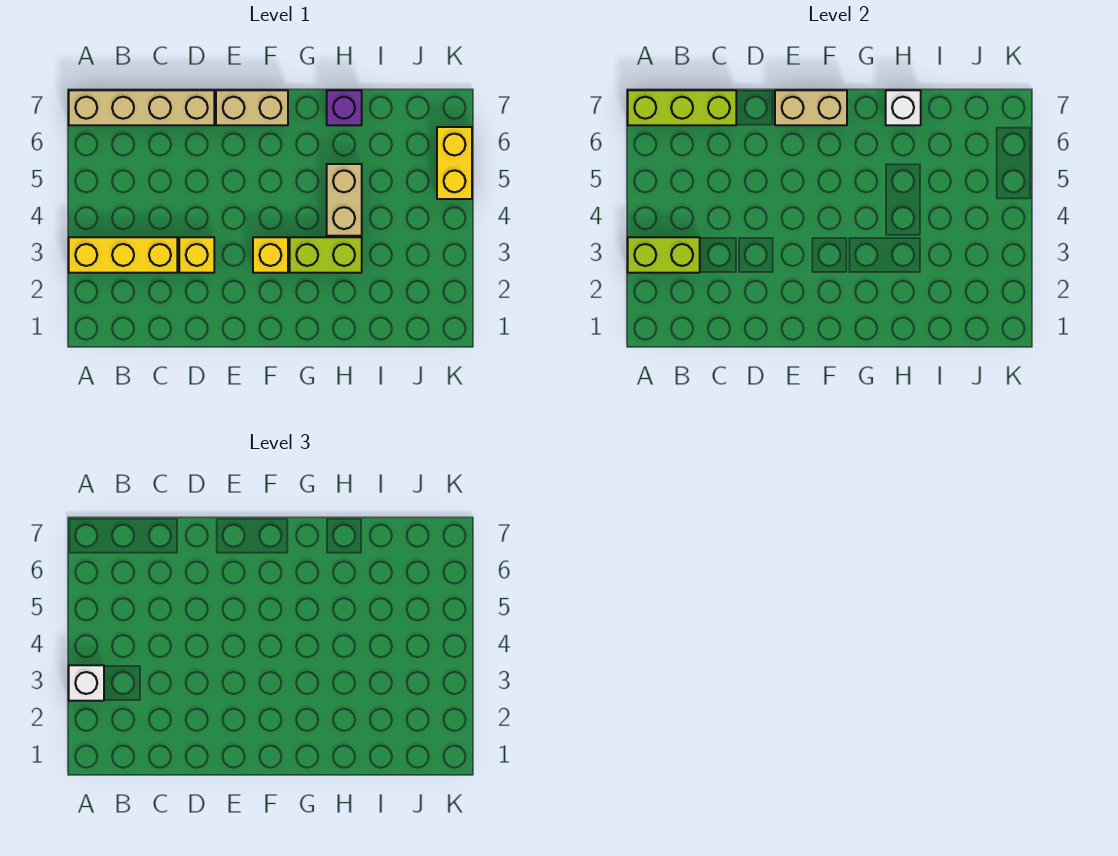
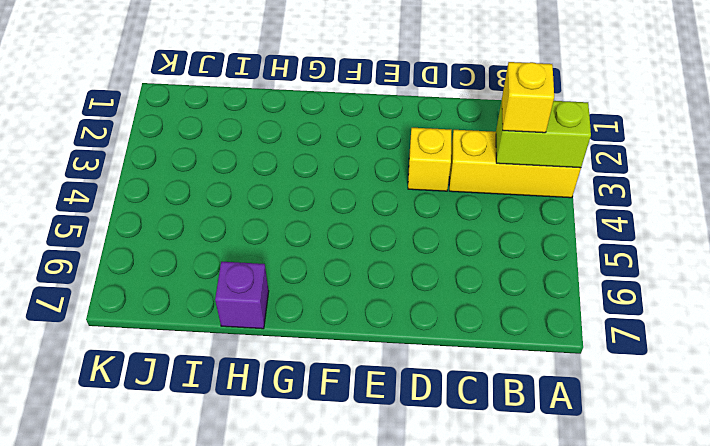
yellow 1x1 brick [502,62,554,133] -> yellow 1x1 brick moved to [253,237,288,273]
none -> tan 1x4 brick [69,90,214,125]
none -> tan 1x2 brick [216,90,288,125]
none -> lime 1x2 brick [290,237,362,273]

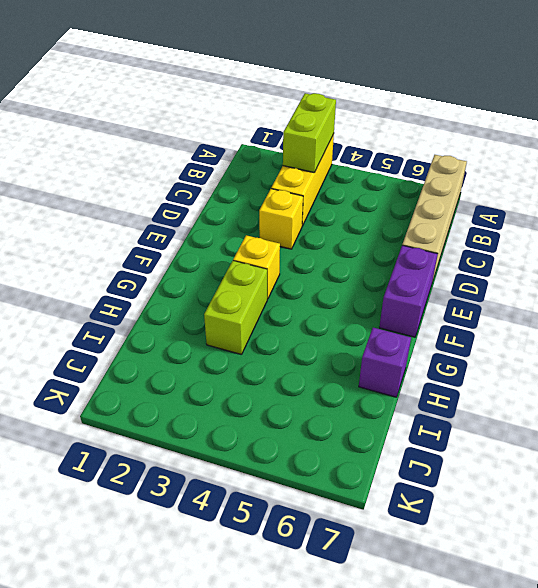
purple 1x2 brick [379,245,438,337] -> tan 1x2 brick [216,90,288,125]
none -> tan 1x2 brick [327,164,362,236]
none -> yellow 1x2 brick [437,127,472,199]
none -> lime 1x3 brick [628,90,736,125]

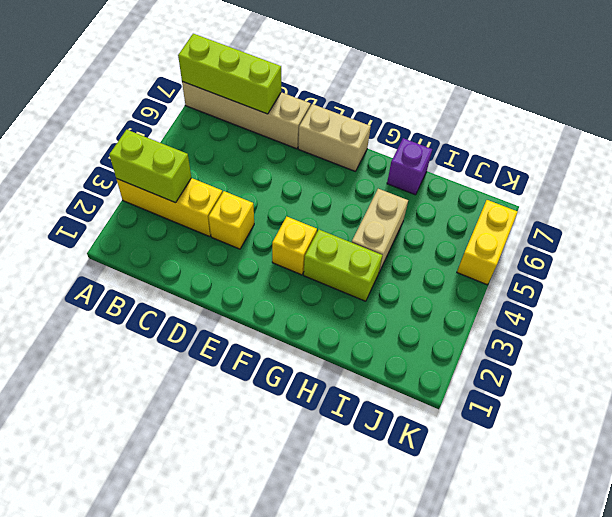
none -> tan 1x2 brick [775,90,847,125]
none -> white 1x1 brick [886,90,921,125]
none -> white 1x1 brick [69,665,104,701]

